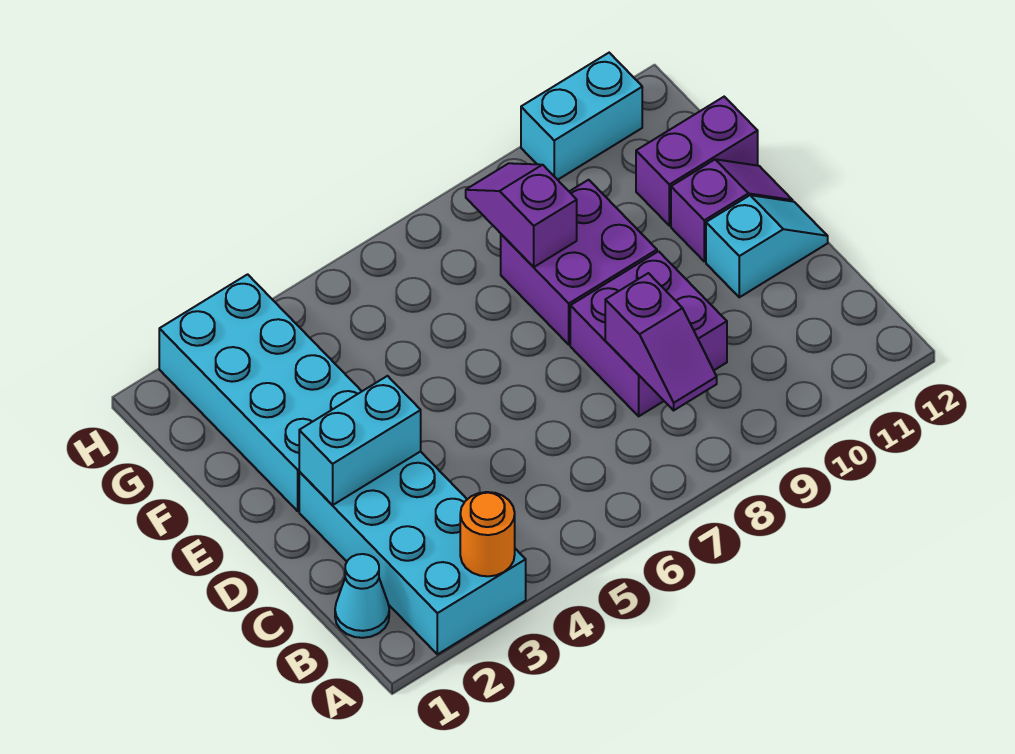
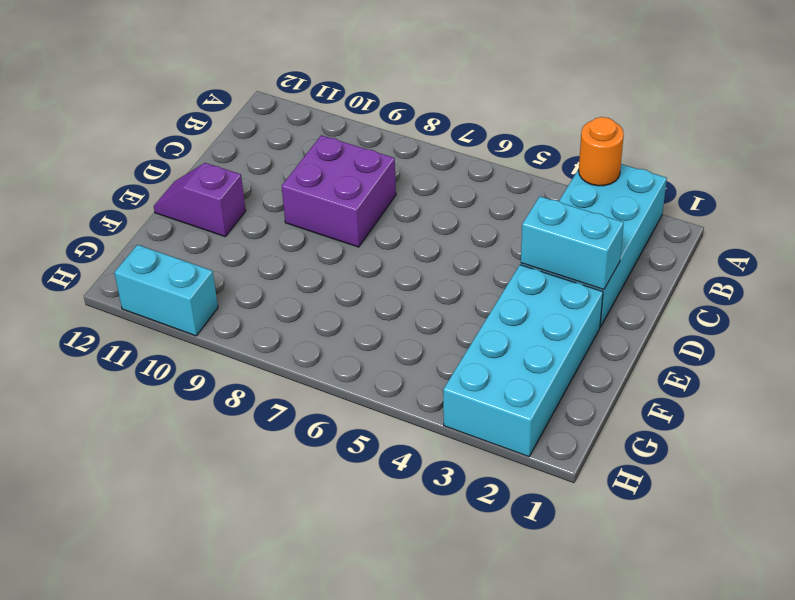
none -> cyan 1x1 cone [335,554,389,638]
none -> cyan 1x2 slope [706,195,828,297]
none -> purple 2x2 brick [501,180,657,345]

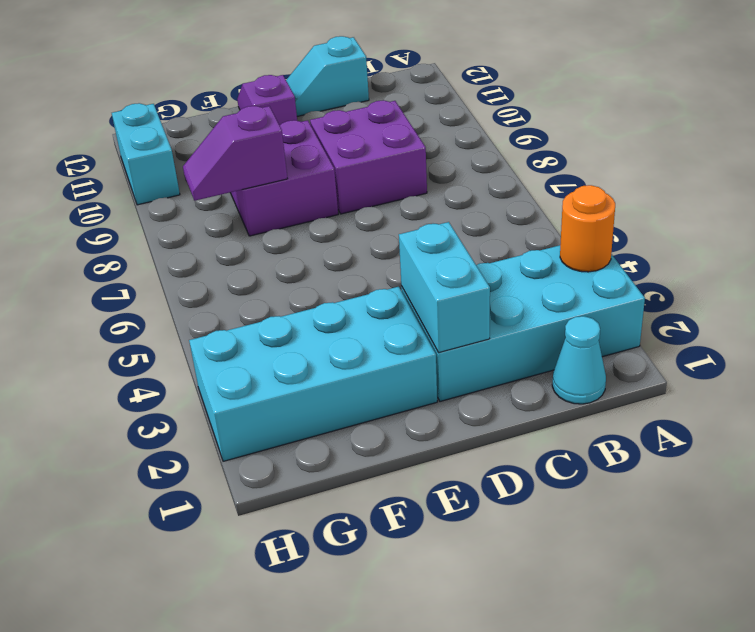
cyan 1x2 slope [286,36,369,116] -> cyan 1x2 slope turned to [706,195,828,297]
none -> purple 1x2 brick [636,97,758,226]
none -> purple 1x2 slope [605,273,717,410]

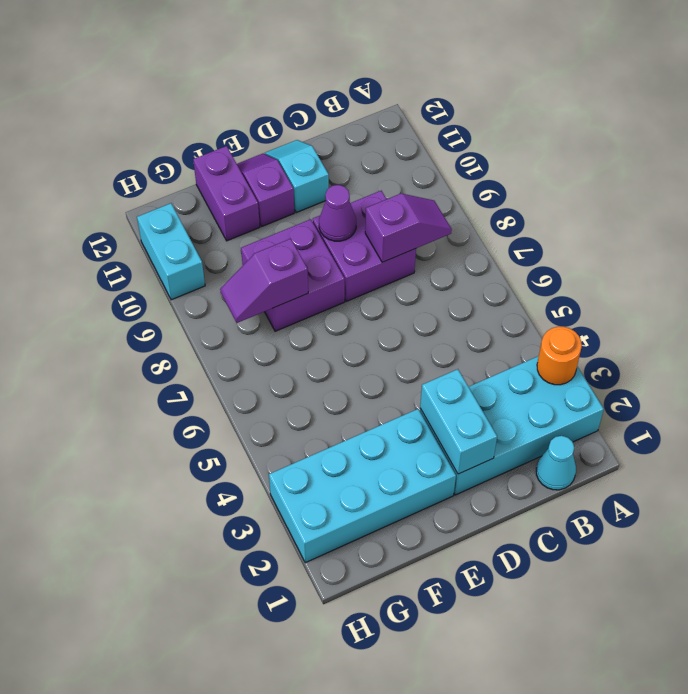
purple 1x1 cone [319,185,356,241] -> none

